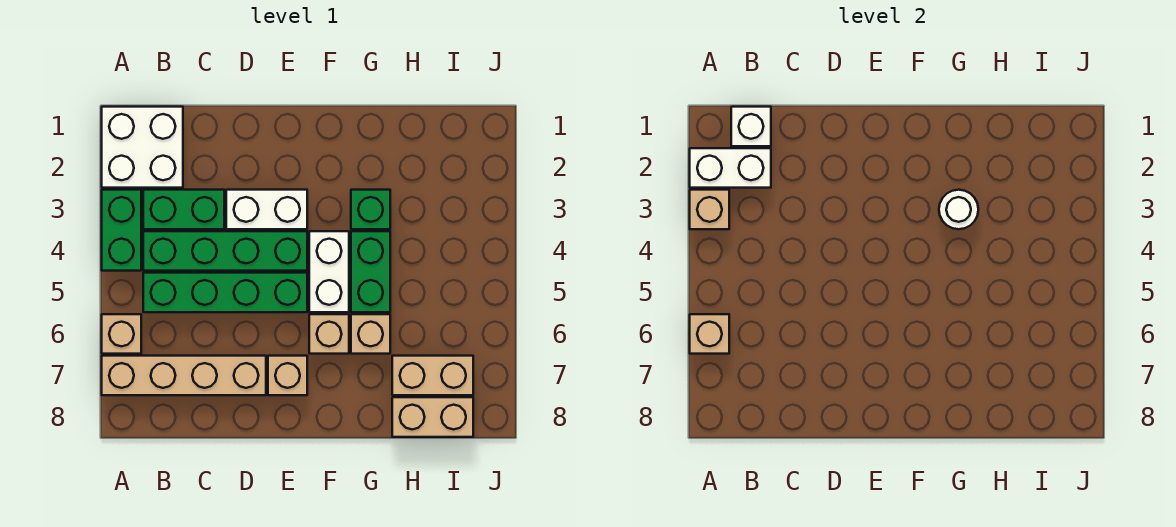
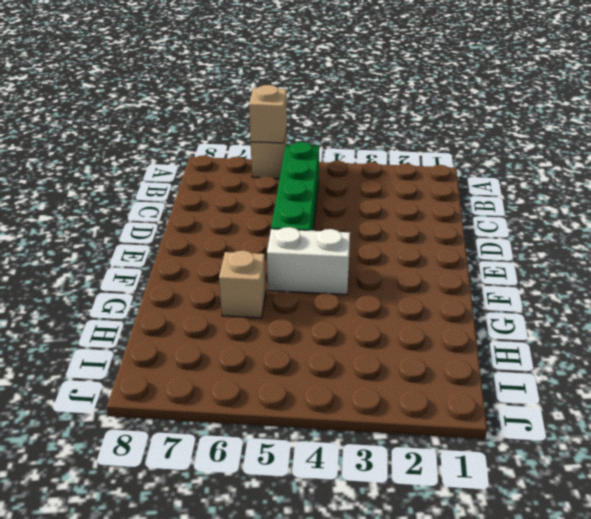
none -> white 2x2 brick [102,107,183,188]
none -> green 1x2 brick [102,190,141,271]
none -> tan 1x4 brick [102,356,266,395]

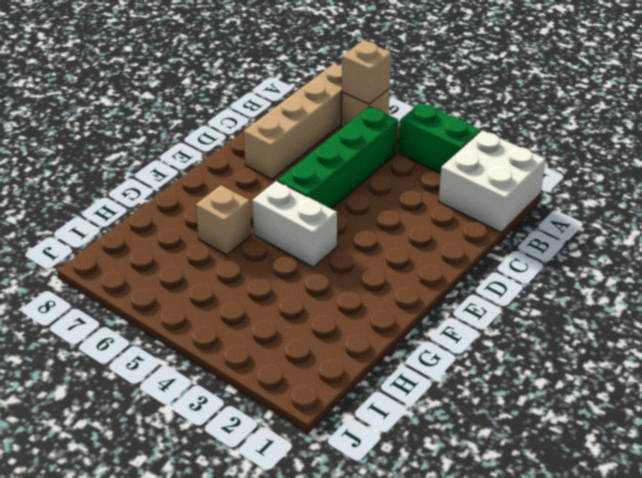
none -> green 1x2 brick [143,190,224,229]
none -> green 1x4 brick [143,231,307,271]
none -> white 1x2 brick [226,190,307,229]

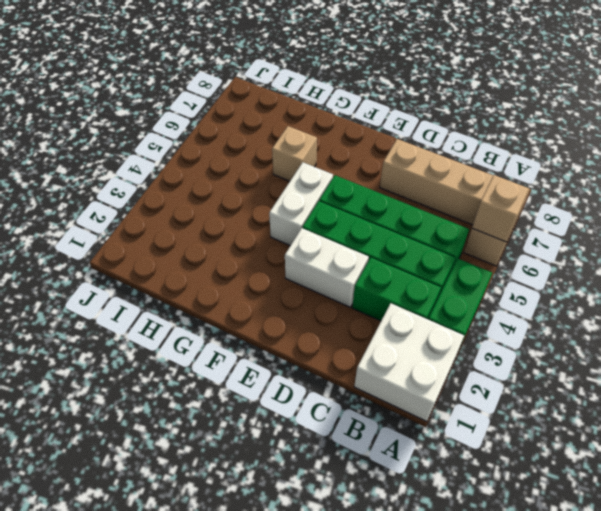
none -> tan 1x1 brick [268,356,307,395]
none -> tan 1x1 brick [309,314,349,354]
none -> green 1x1 brick [351,190,390,229]

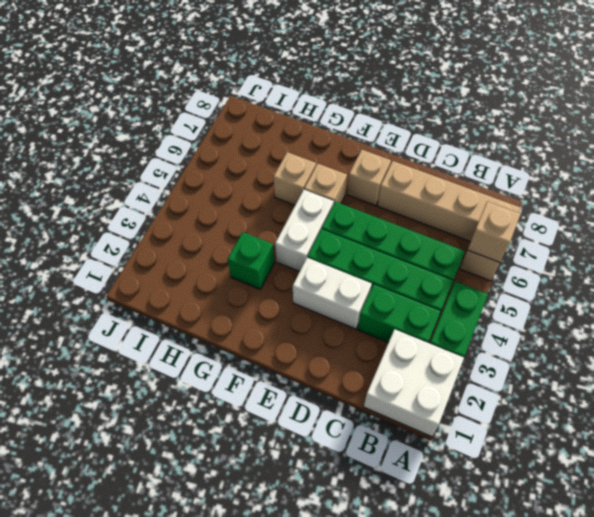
none -> green 1x2 brick [351,231,390,312]
none -> tan 1x2 brick [392,356,473,395]
none -> tan 1x2 brick [392,397,473,437]

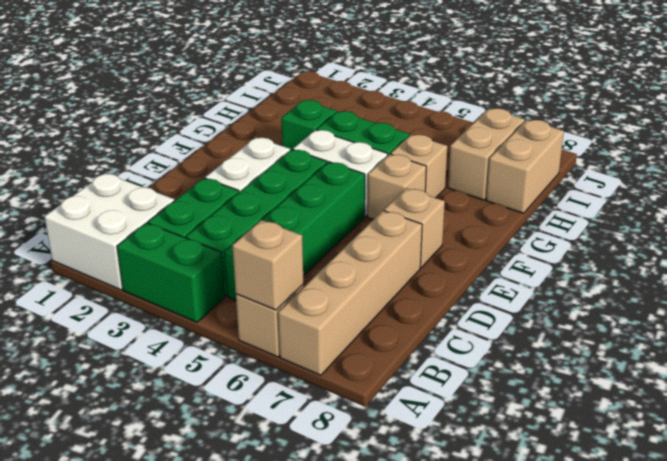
none -> white 1x2 brick [690,148,771,188]
none -> tan 1x1 brick [690,190,729,229]
none -> white 1x1 brick [731,107,771,146]

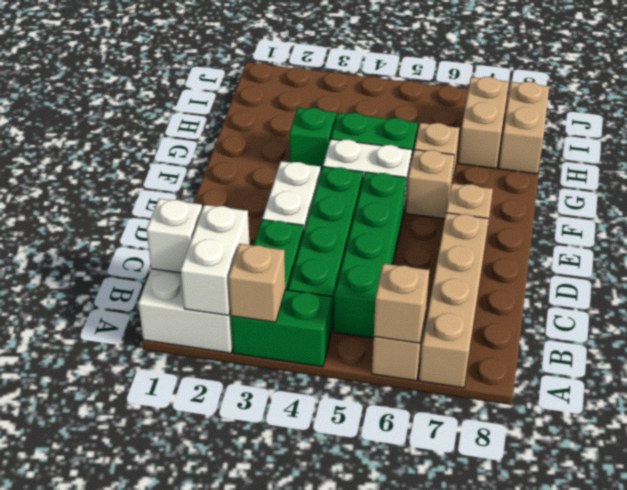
none -> white 1x1 round brick [939,190,978,229]

